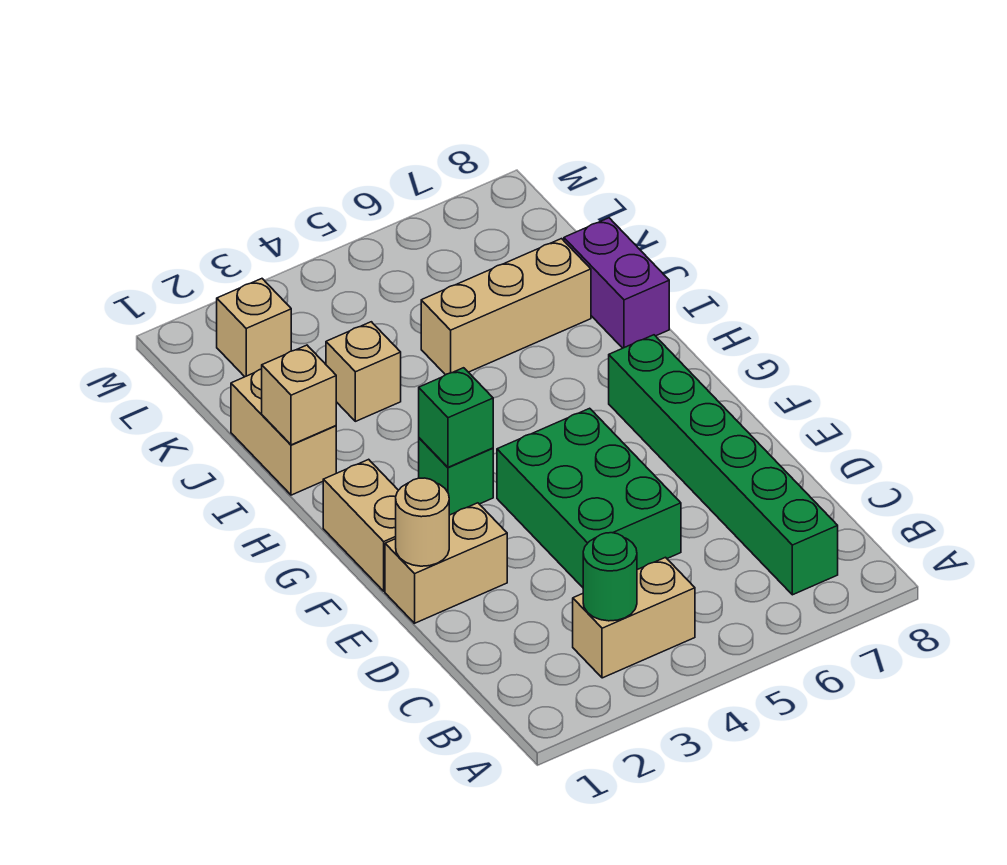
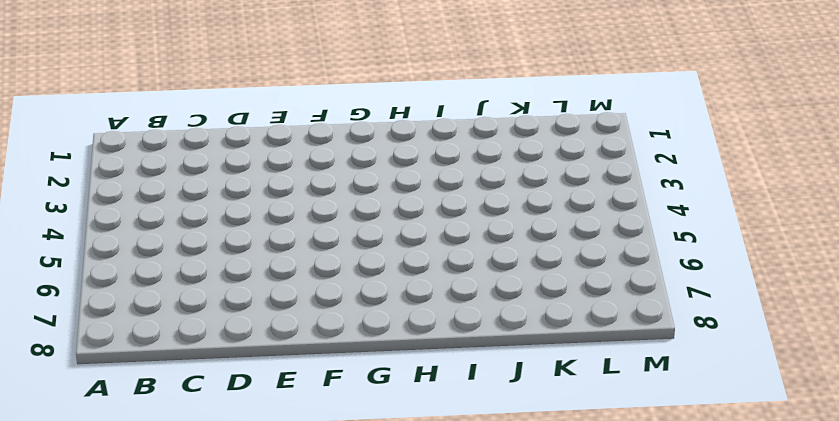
none -> tan 1x2 brick [573,557,695,678]
none -> green 1x6 brick [609,335,838,595]
none -> green 2x3 brick [497,408,681,587]

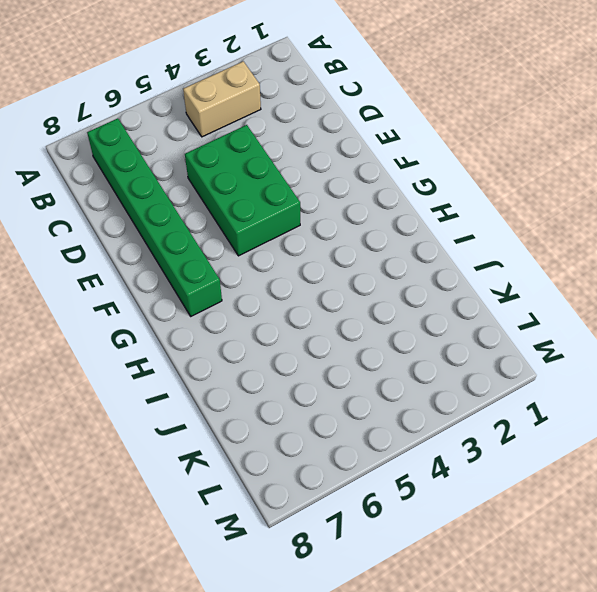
none -> tan 1x2 brick [385,503,507,623]
none -> tan 1x2 brick [323,459,398,591]
none -> green 1x1 brick [419,438,493,515]

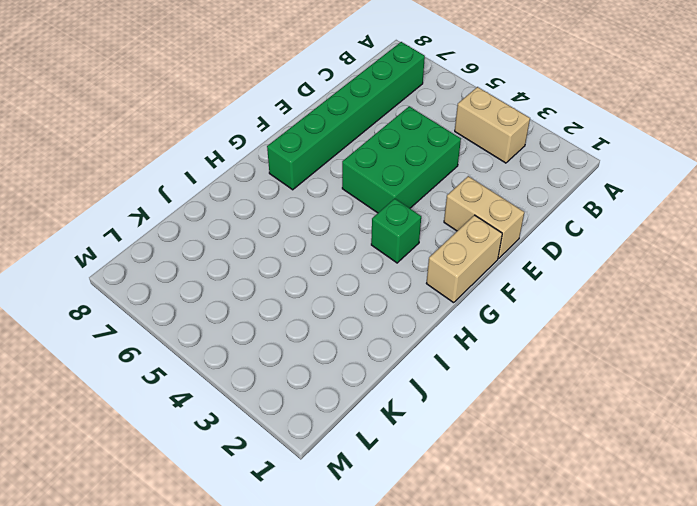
none -> tan 1x2 brick [231,369,336,495]
none -> purple 1x2 brick [564,218,669,348]
none -> tan 1x1 brick [326,322,401,421]

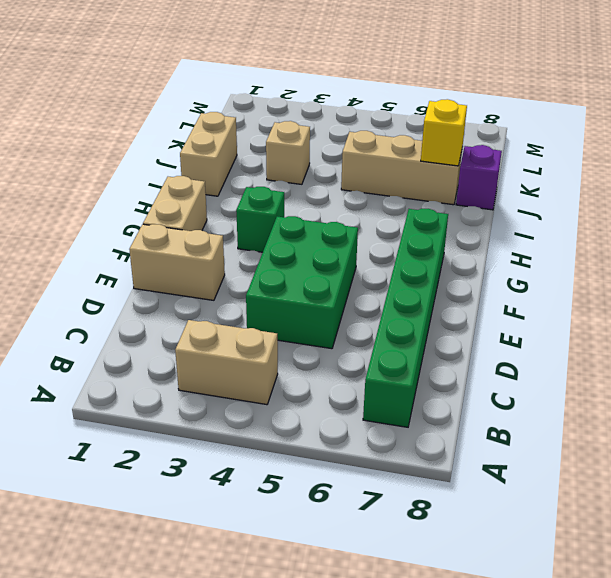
yellow 1x1 brick [421,99,467,166] -> none
purple 1x1 brick [456,145,502,210] -> purple 1x2 brick [564,218,669,348]
none -> tan 1x1 brick [217,279,291,377]
none -> green 1x1 round brick [583,533,637,621]
none -> tan 1x1 round brick [396,478,449,566]

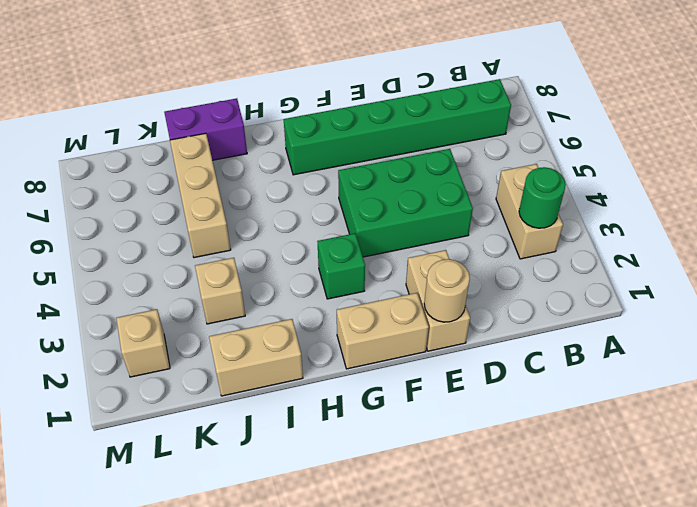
none -> green 1x1 brick [419,368,493,467]
none -> tan 1x1 brick [262,345,336,445]

